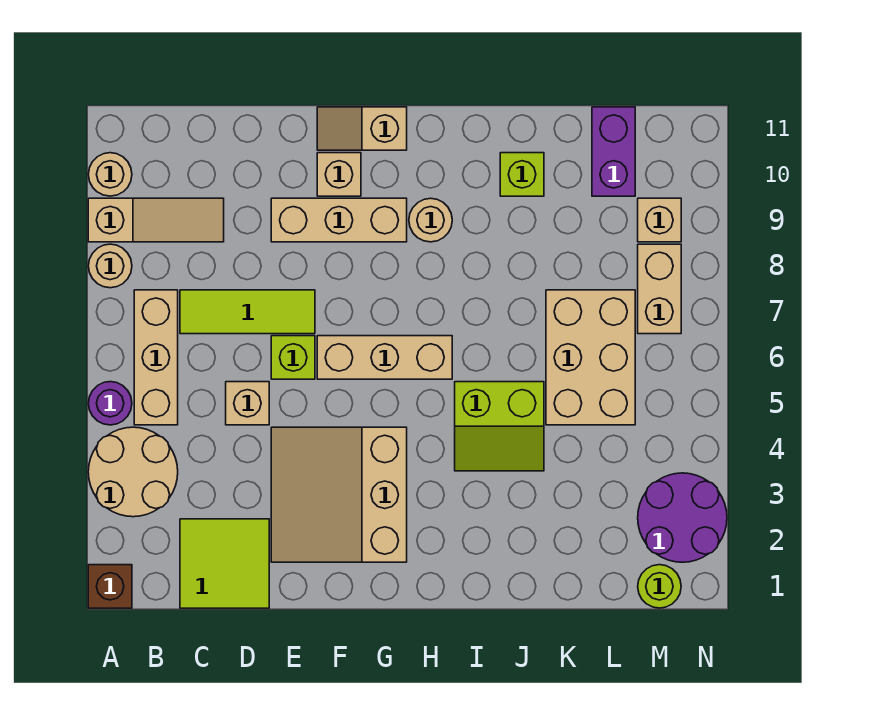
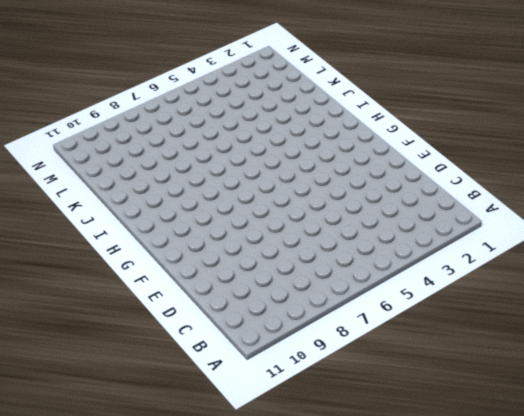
none -> brown 1x1 brick [88,565,132,608]
none -> tan 2x2 round brick [88,427,178,517]
none -> purple 1x1 round brick [88,382,132,425]

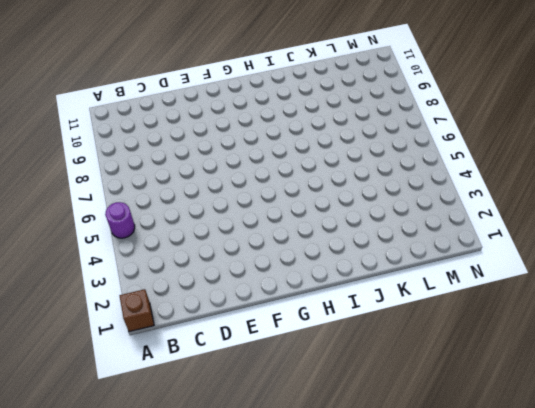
none -> tan 2x2 round brick [88,427,178,517]
none -> tan 1x1 round brick [88,244,132,288]
none -> tan 1x3 slope [88,198,224,242]

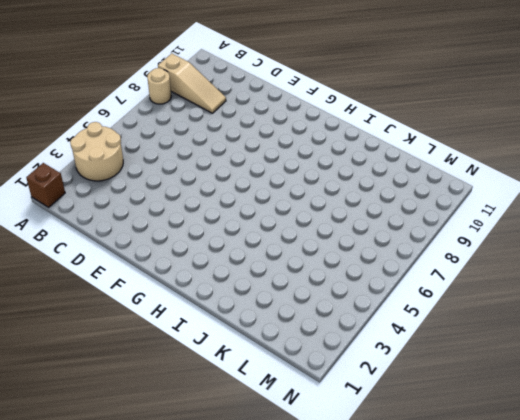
none -> purple 1x1 round brick [88,382,132,425]
none -> tan 1x1 round brick [88,153,132,196]
none -> tan 1x3 brick [134,290,178,425]

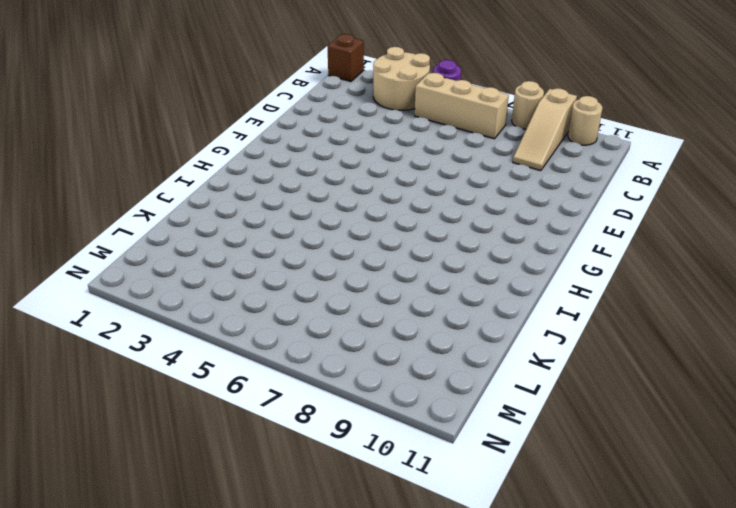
none -> lime 2x2 tile [180,519,269,608]
none -> lime 1x3 tile [180,290,315,334]
none -> tan 1x1 brick [226,382,269,425]

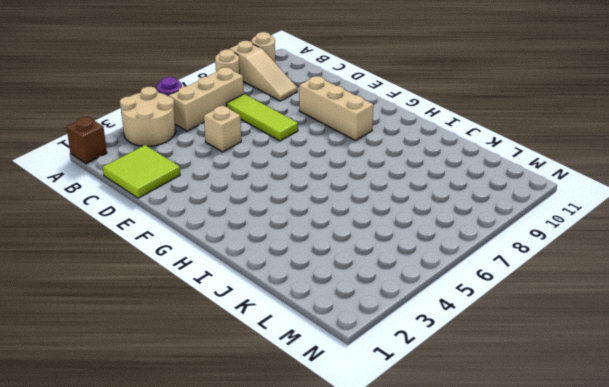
none -> tan 3x3 slope [271,427,407,562]
none -> lime 1x1 brick [271,336,315,379]
none -> tan 1x3 brick [317,336,452,379]

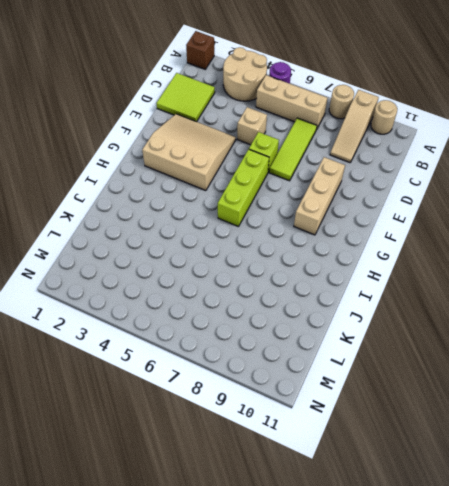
lime 1x3 brick [218,149,269,227] -> tan 1x3 brick [317,336,452,379]
none -> tan 1x1 brick [317,153,361,196]
none -> tan 1x2 slope [317,107,407,150]
none -> tan 1x1 round brick [409,198,452,242]

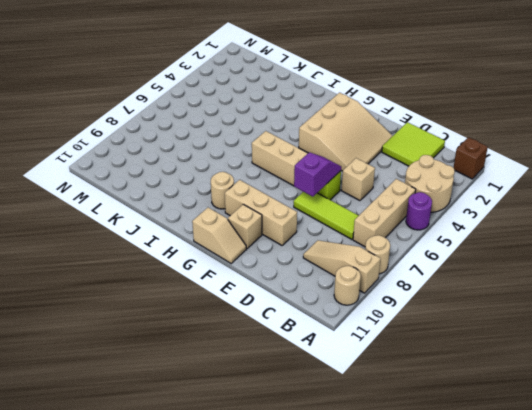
purple 1x2 slope [294,152,341,197] -> none
none -> lime 2x2 slope [455,382,544,471]
none -> lime 1x1 brick [500,153,544,196]
none -> tan 2x3 brick [546,290,635,425]

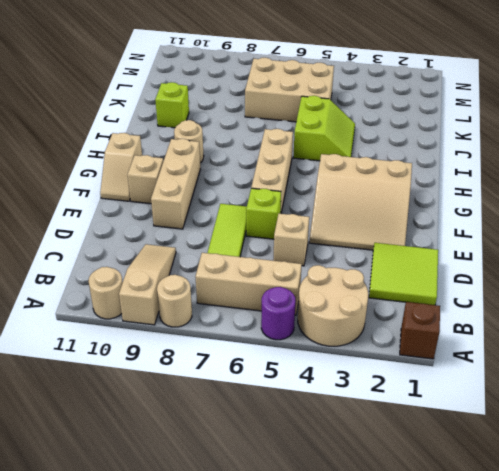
none -> purple 1x2 brick [592,107,635,196]
none -> lime 1x1 round brick [638,565,681,608]
none -> purple 2x2 round brick [638,473,727,562]

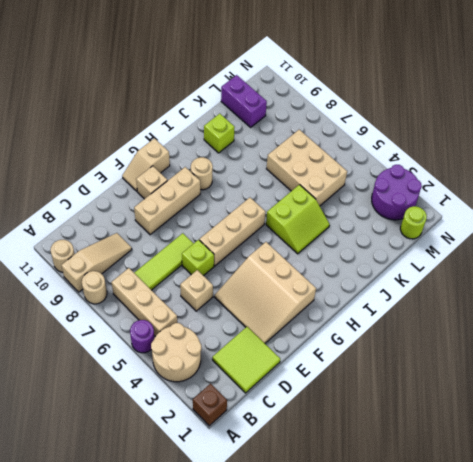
none -> tan 1x2 brick [638,244,681,334]
none -> tan 1x1 brick [638,198,681,242]

